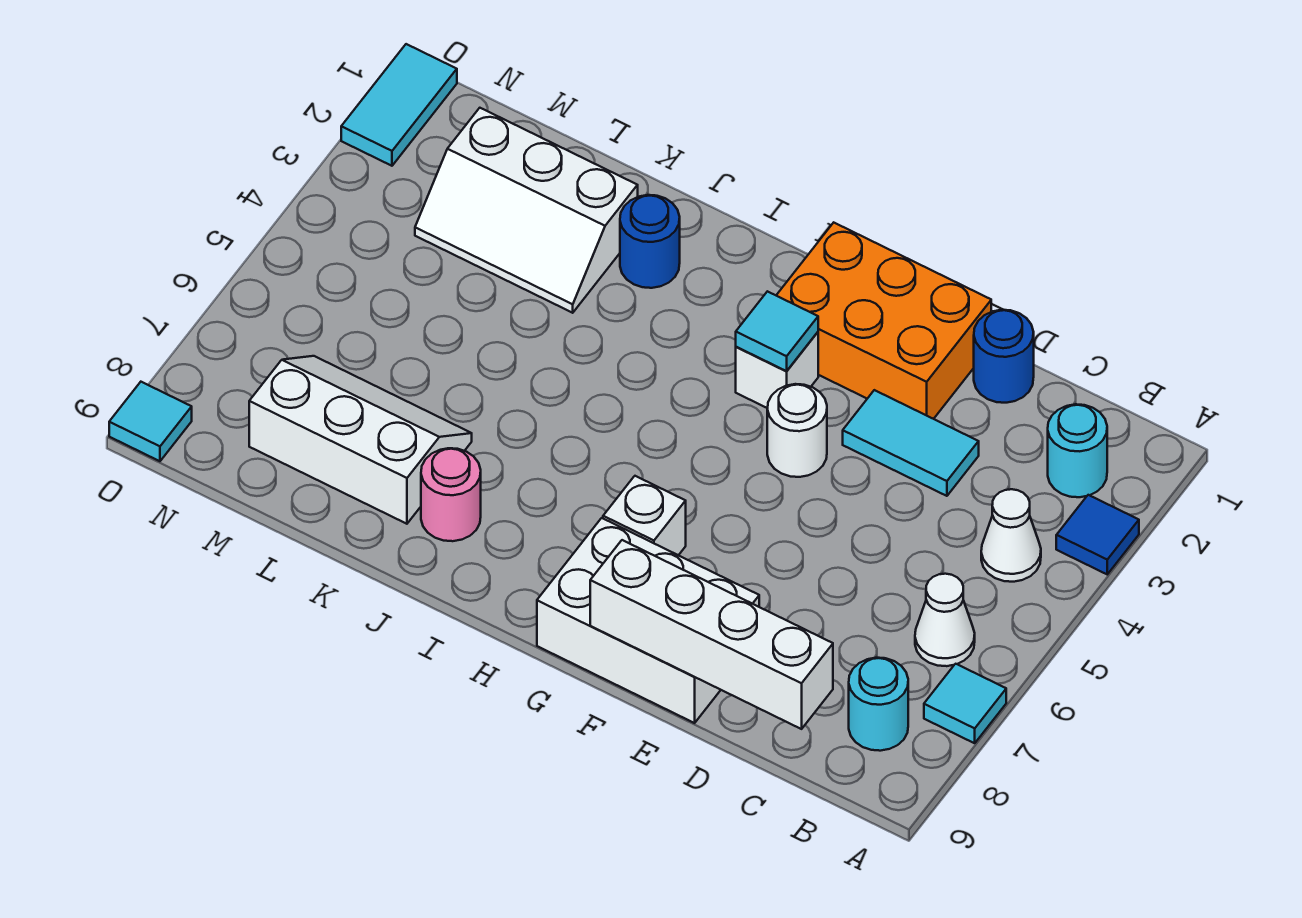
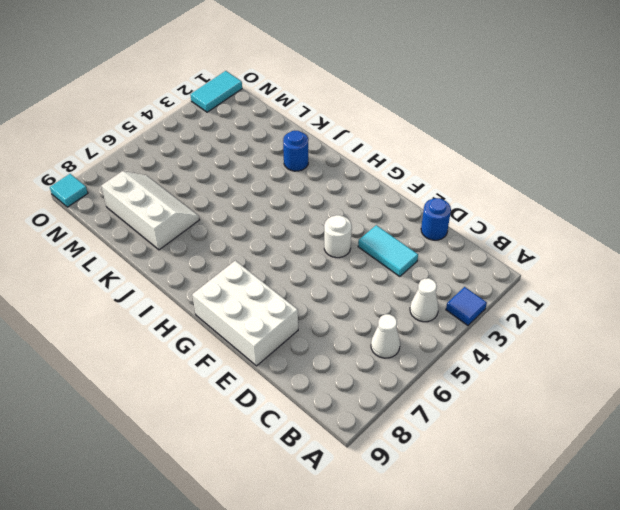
none -> cyan 1x1 tile [924,664,1006,743]
none -> cyan 1x1 round brick [1048,404,1107,497]
none -> cyan 1x1 round brick [849,658,908,751]

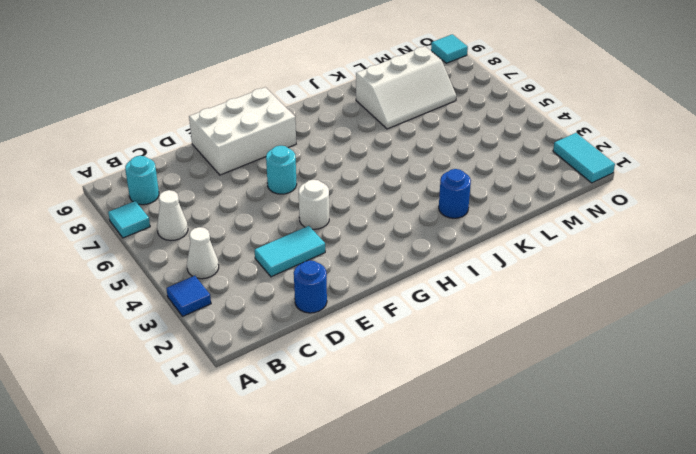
cyan 1x1 round brick [266,146,297,194] -> cyan 1x1 round brick moved to [1048,404,1107,497]
none -> orange 2x3 brick [776,223,991,419]
none -> white 1x1 brick [736,332,818,408]
none -> white 1x1 brick [603,476,686,555]

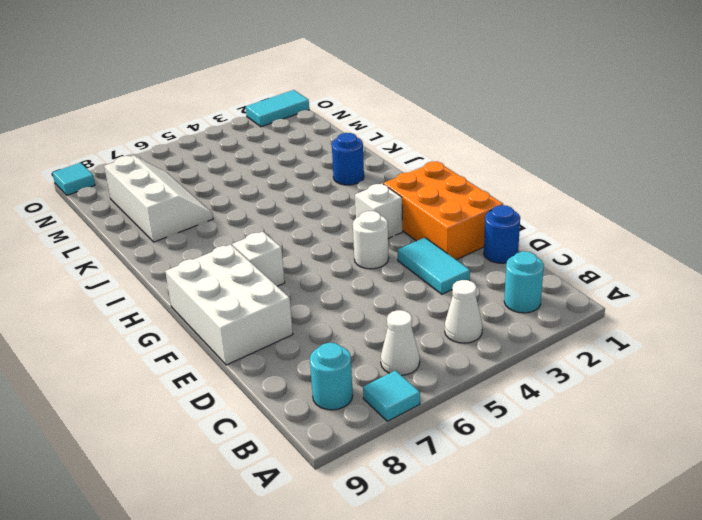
none -> blue 1x1 tile [1056,495,1139,574]
none -> pink 1x1 round brick [421,448,481,541]
none -> white 2x3 slope [415,108,638,313]

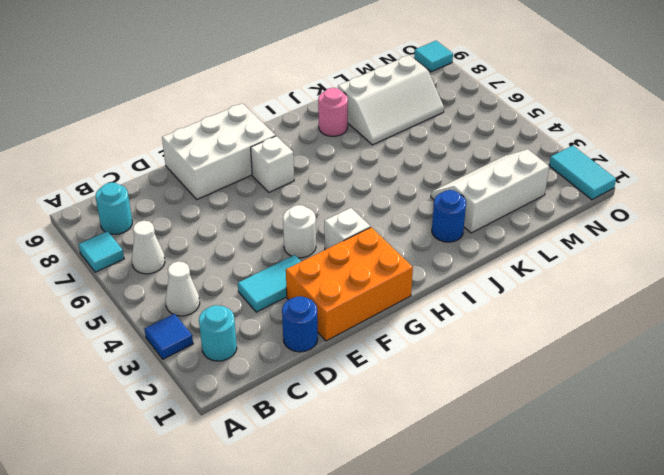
none -> white 1x4 brick [590,540,833,729]
none -> cyan 1x1 tile [736,291,818,371]

